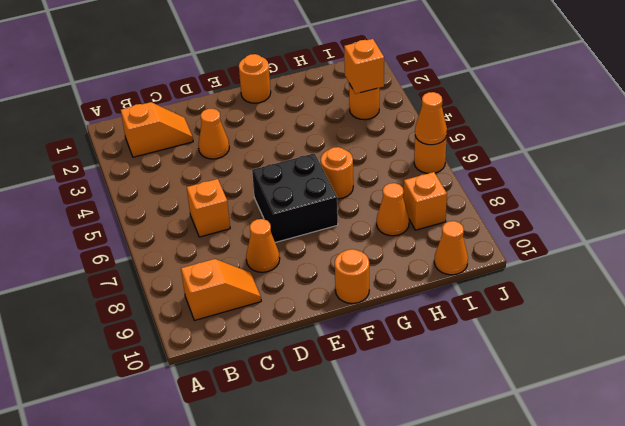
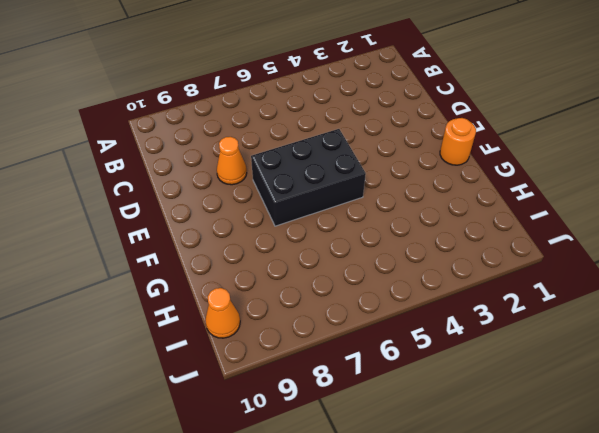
black 2x3 brick [251,129,366,226] -> black 2x2 brick [252,153,338,243]
none -> orange 1x2 slope [121,102,193,157]
none -> orange 1x2 slope [181,259,261,320]
none -> orange 1x1 brick [187,179,230,237]

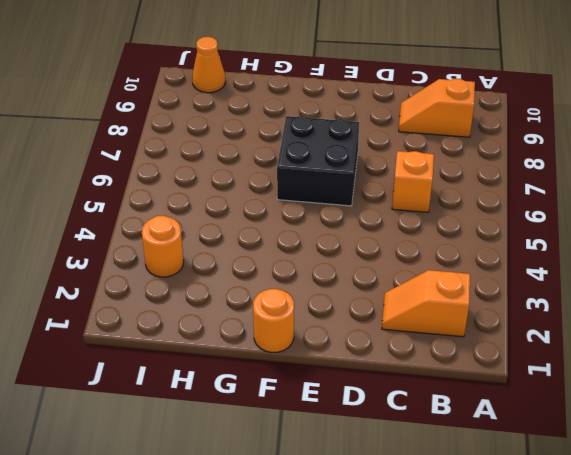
none -> orange 1x1 cone [198,109,229,159]
none -> orange 1x1 cone [246,219,280,272]
none -> orange 1x1 round brick [335,249,369,303]

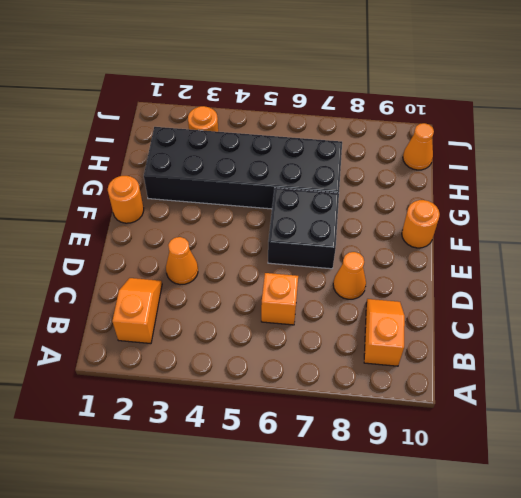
black 2x6 brick [144,127,342,209] -> orange 1x1 round brick [321,147,353,199]
none -> orange 1x1 cone [377,183,409,236]
none -> orange 1x1 brick [403,172,447,230]
none -> orange 1x1 round brick [414,136,447,173]

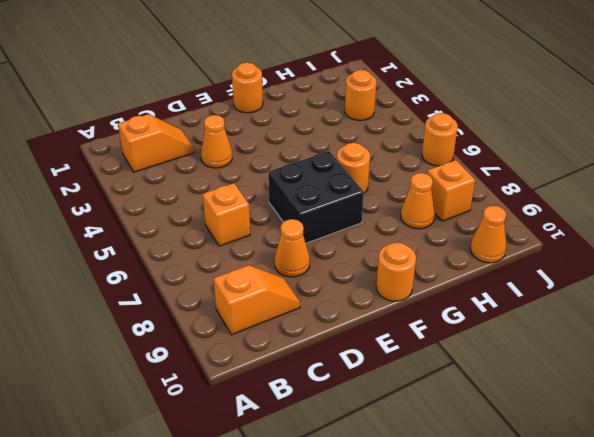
none -> orange 1x1 brick [344,39,384,94]
none -> orange 1x1 cone [415,92,447,145]

